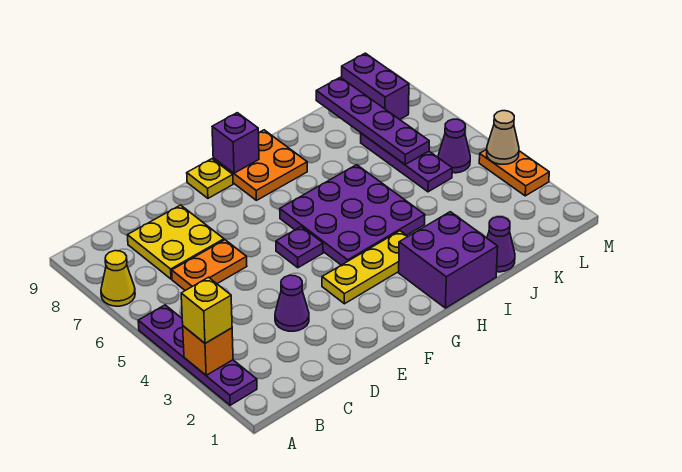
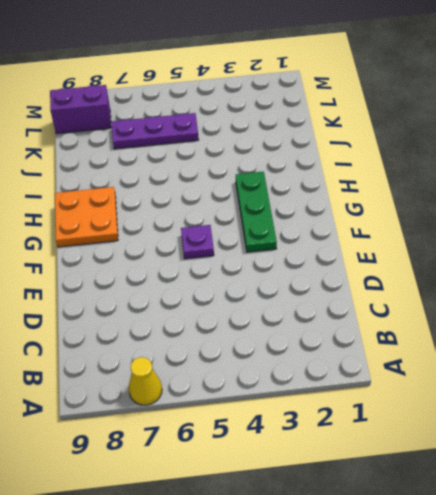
green 1x3 plate [236,172,277,252] -> yellow 1x3 plate [322,231,408,304]
none -> purple 1x4 plate [138,305,257,405]
none -> orange 1x2 plate [172,240,247,291]
none -> yellow 2x2 plate [127,205,224,279]

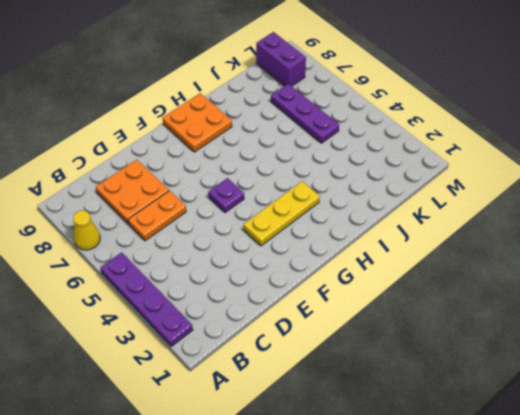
orange 2x2 plate [96,160,169,224] -> yellow 2x2 plate [127,205,224,279]
none -> purple 1x1 cone [275,275,309,331]
none -> yellow 1x1 plate [187,159,233,198]
none -> purple 3x3 plate [280,165,425,265]

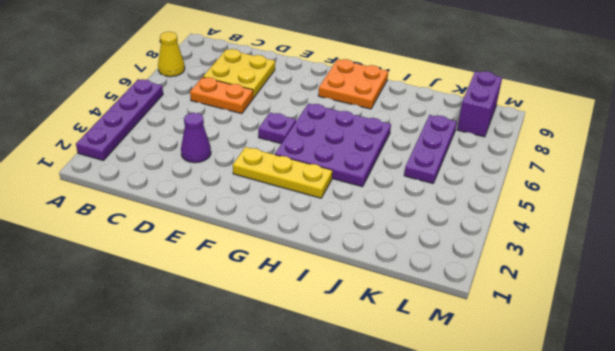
none -> yellow 1x1 plate [187,159,233,198]
none -> purple 2x2 brick [399,212,498,308]
none -> purple 1x1 cone [487,217,515,272]

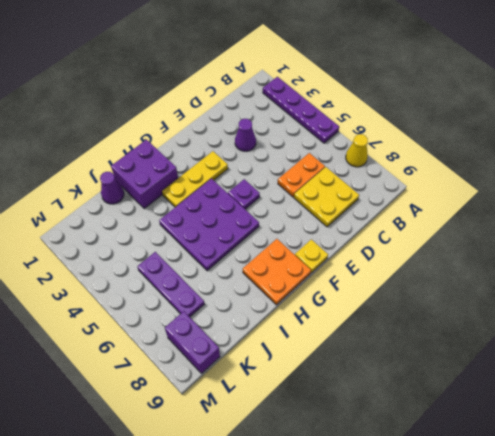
none -> purple 1x1 cone [438,119,470,173]
none -> orange 1x2 plate [479,149,549,196]
none -> orange 1x1 brick [183,326,233,375]

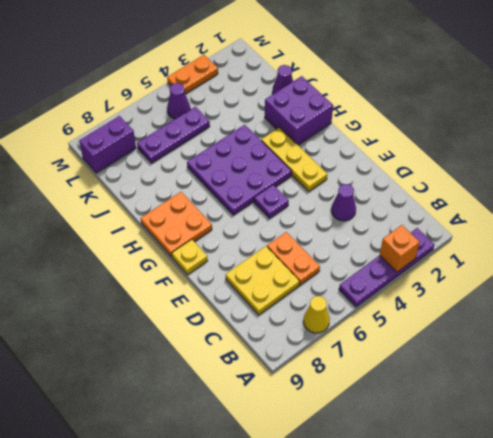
none -> purple 1x1 brick [212,113,259,173]
none -> purple 1x4 plate [316,77,429,165]
none -> tan 1x1 cone [487,111,519,164]

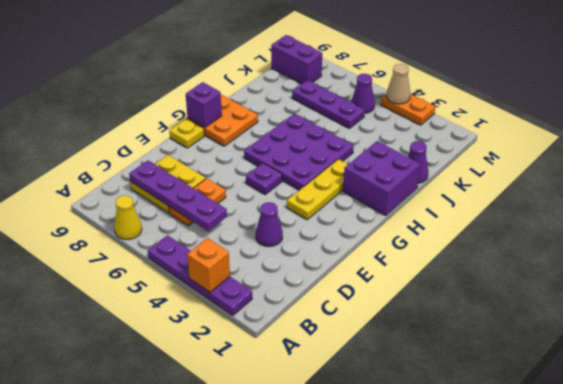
purple 1x4 plate [129,160,227,231] -> purple 1x4 plate moved to [316,77,429,165]
none -> yellow 1x1 brick [181,277,232,343]

